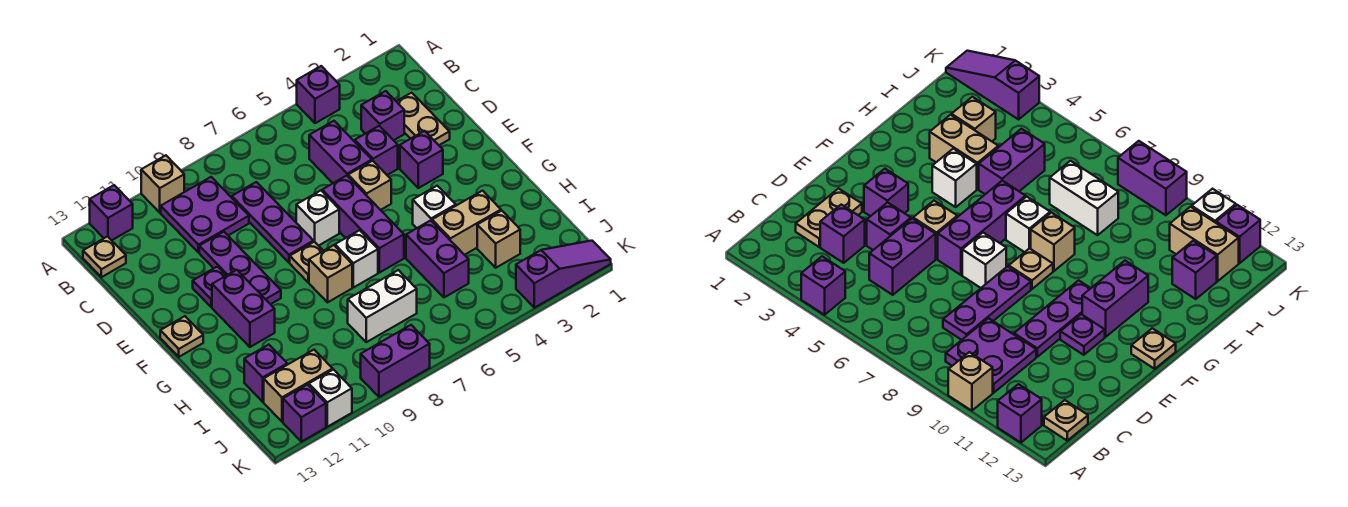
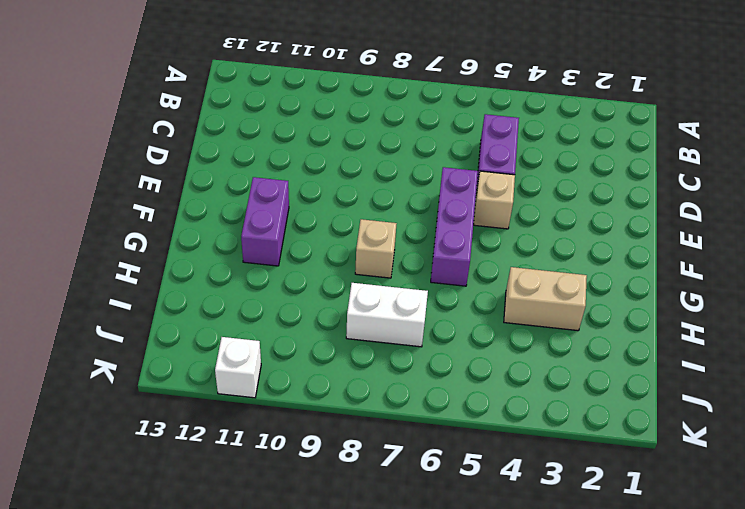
none -> purple 1x1 brick [297,66,340,123]
none -> tan 1x1 brick [141,155,184,212]
none -> purple 1x1 brick [90,185,133,240]
none -> purple 2x2 plate [161,177,249,252]

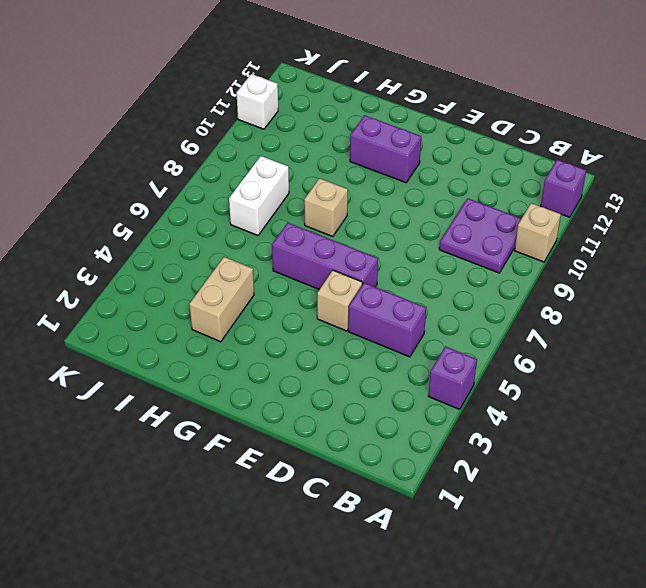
none -> tan 1x1 plate [83,236,126,277]
none -> tan 1x2 plate [396,93,450,145]
none -> purple 1x1 brick [361,91,404,140]
none -> purple 1x3 plate [232,182,314,262]

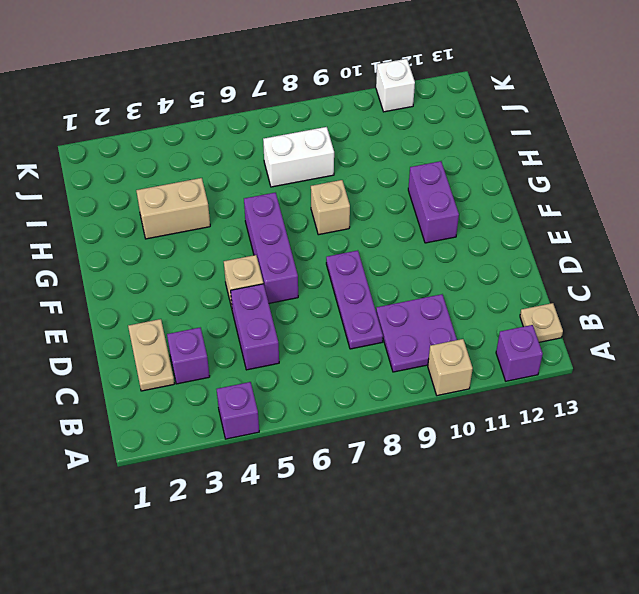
none -> purple 1x1 brick [355,126,398,175]
none -> purple 1x3 plate [199,232,281,304]
none -> purple 1x1 brick [400,131,443,188]
none -> white 1x1 brick [296,191,339,246]

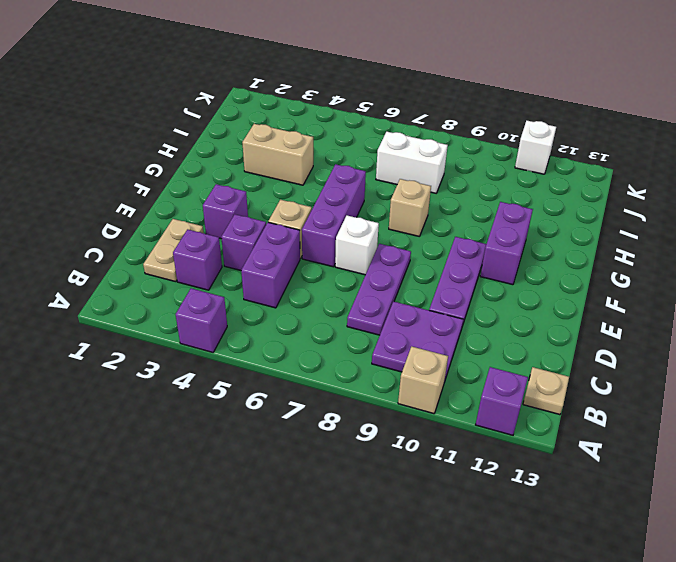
none -> purple 1x1 plate [193,266,226,307]
none -> tan 1x1 plate [290,242,323,282]
none -> tan 1x1 plate [160,316,203,357]
none -> white 1x1 brick [413,186,456,228]

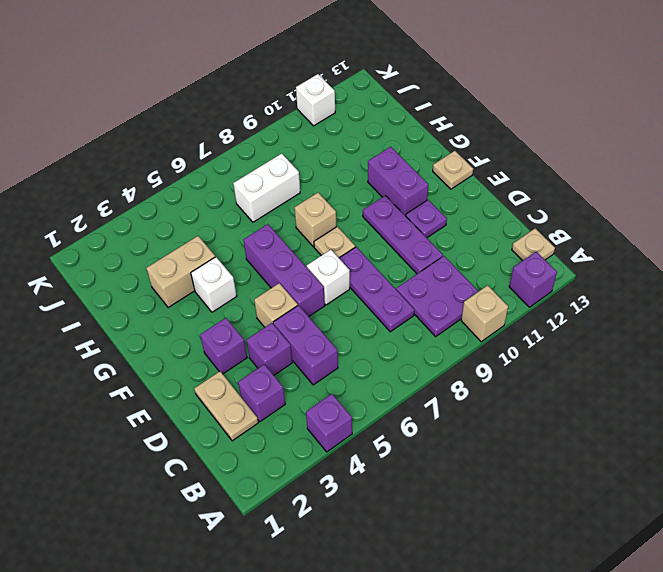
none -> white 1x1 brick [335,230,378,288]
none -> purple 1x2 brick [406,220,469,297]
none -> tan 1x1 brick [477,211,520,268]
none -> purple 1x1 brick [244,345,287,402]

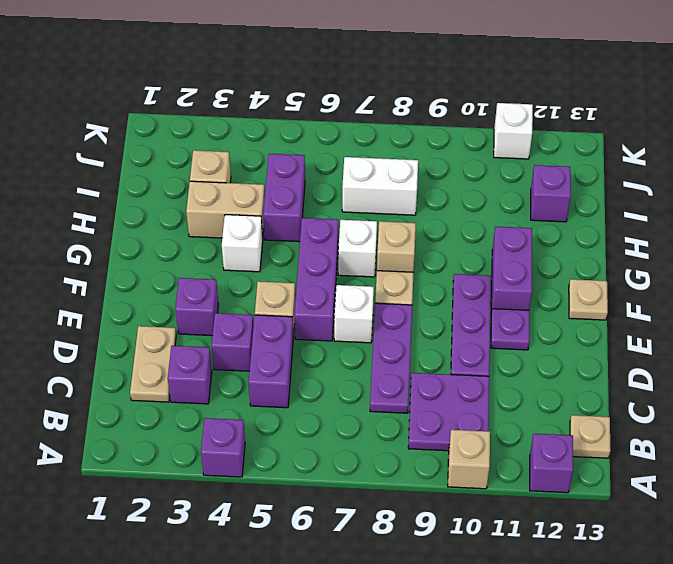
none -> tan 1x2 brick [264,350,333,422]
none -> purple 1x3 slope [516,241,611,308]
none -> purple 1x2 brick [361,325,430,397]
none -> purple 1x1 brick [283,384,326,442]

